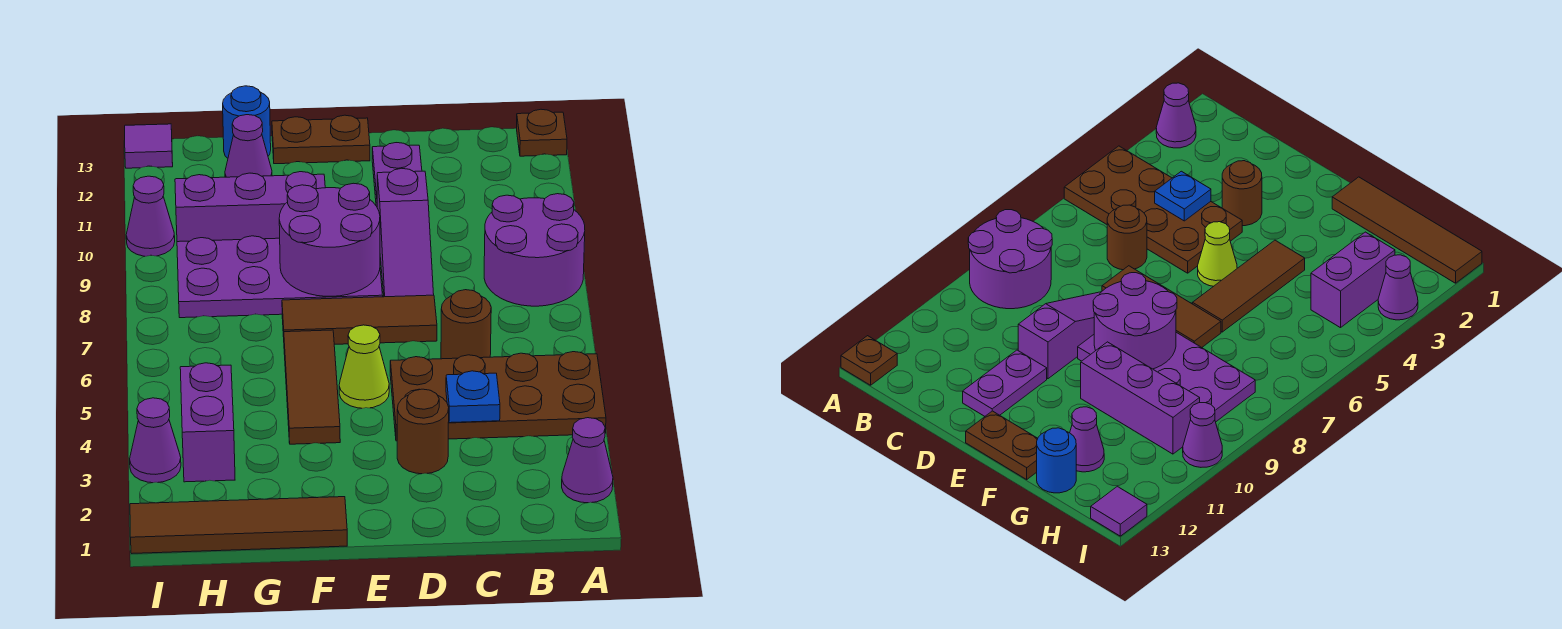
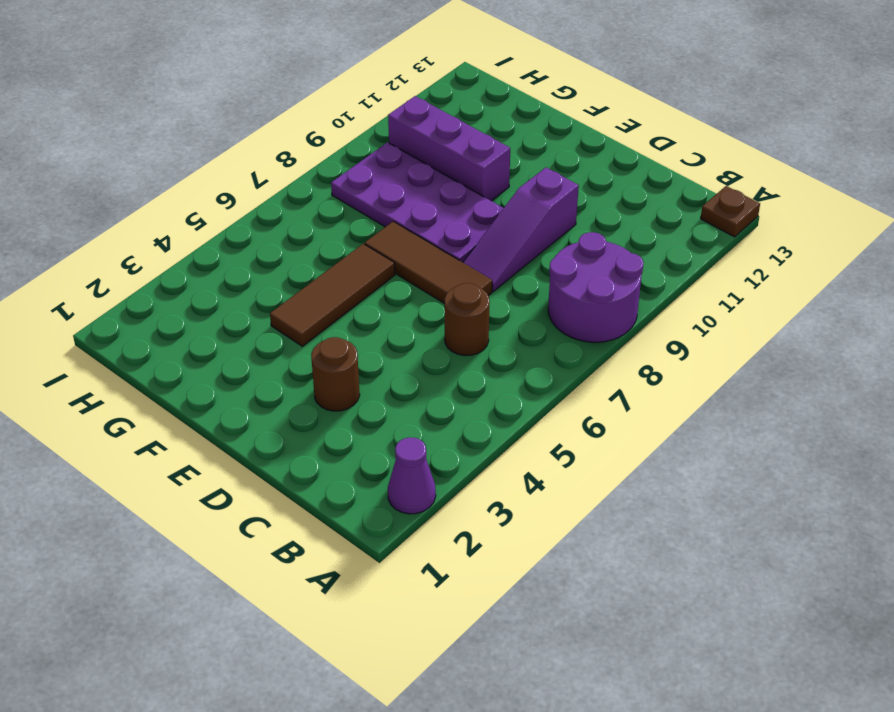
none -> brown 2x4 plate [390,352,606,441]
none -> purple 1x2 plate [372,143,422,206]
none -> lime 1x1 cone [339,325,389,408]

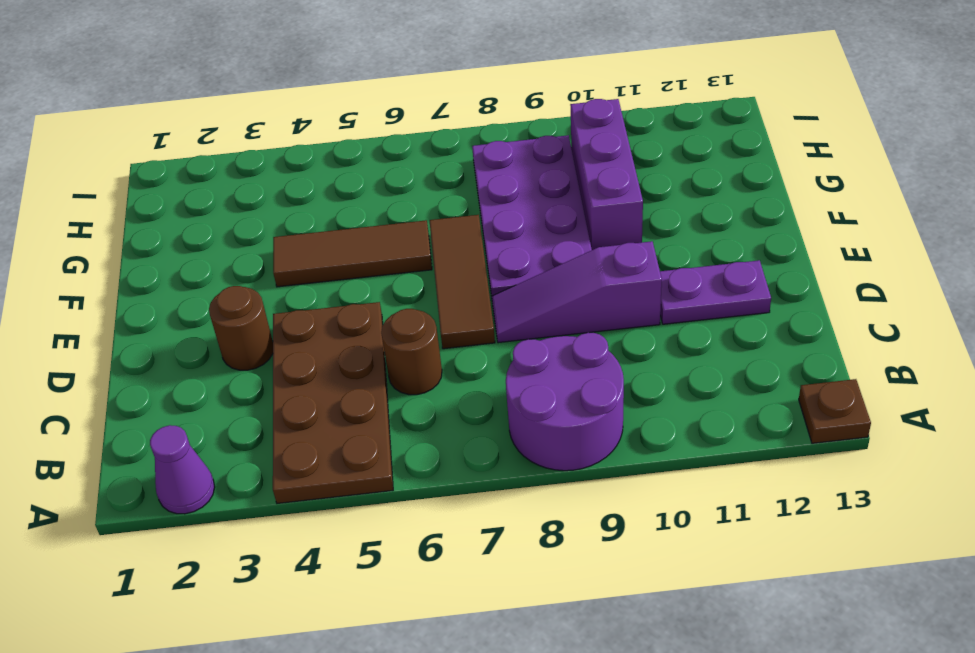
none -> lime 1x1 cone [339,325,389,408]
none -> brown 1x2 plate [272,115,370,164]
none -> brown 1x4 tile [130,497,347,553]

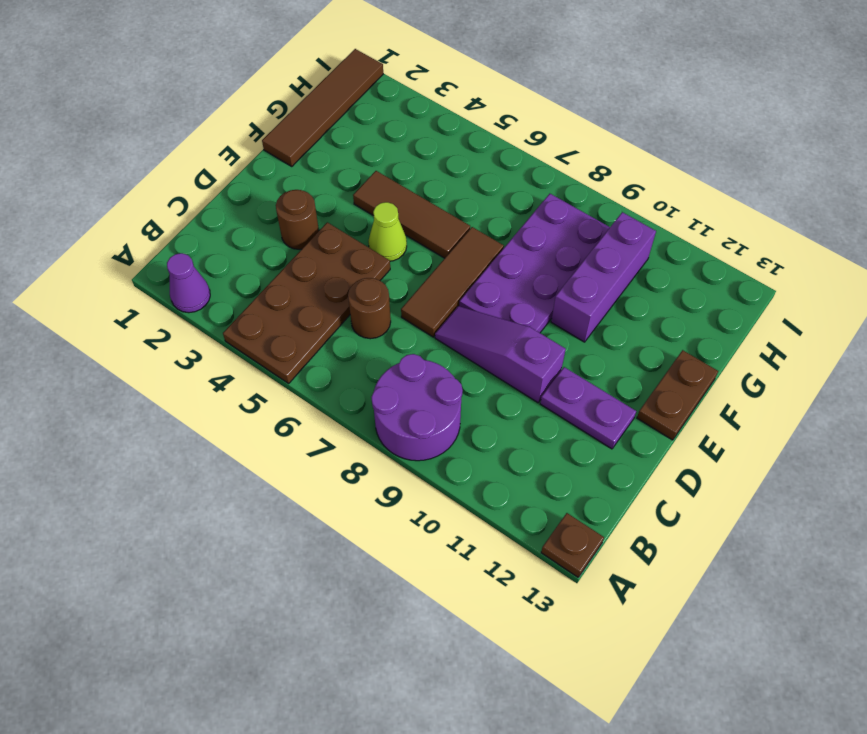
none -> purple 1x1 cone [225,115,272,177]
none -> blue 1x1 round brick [223,86,271,158]
none -> purple 1x2 brick [180,363,235,482]

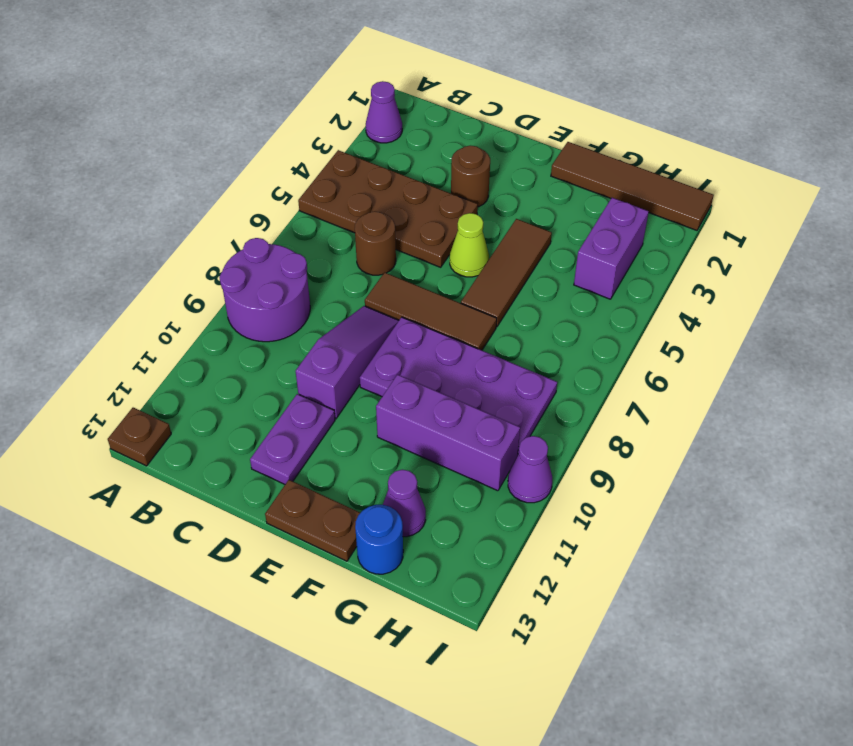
none -> purple 1x1 cone [130,398,181,483]
none -> purple 1x1 tile [125,124,173,168]
none -> blue 1x1 plate [446,371,500,423]

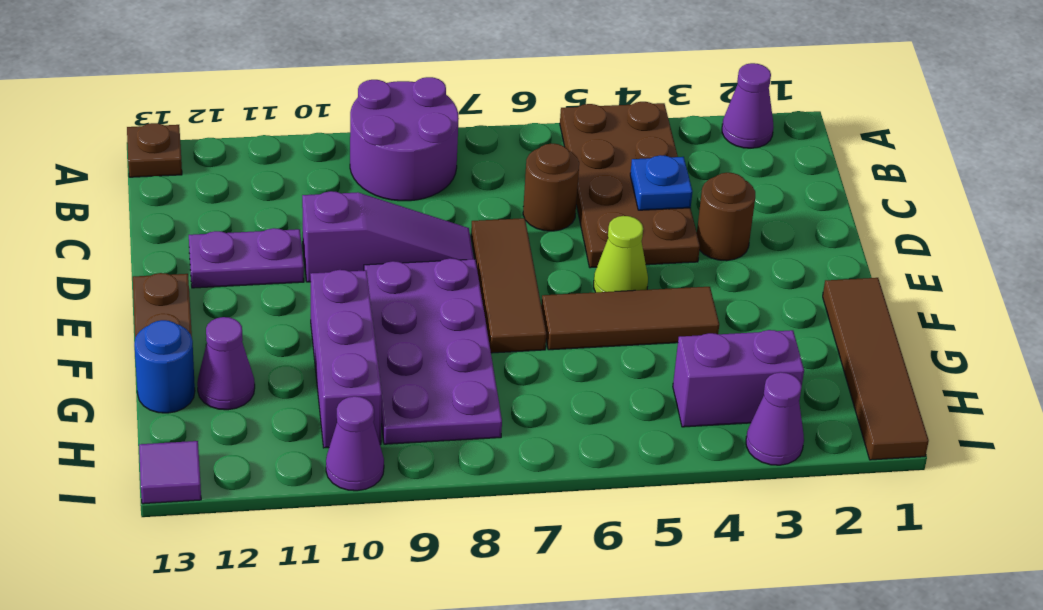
none -> purple 2x2 round brick [279,183,380,296]

